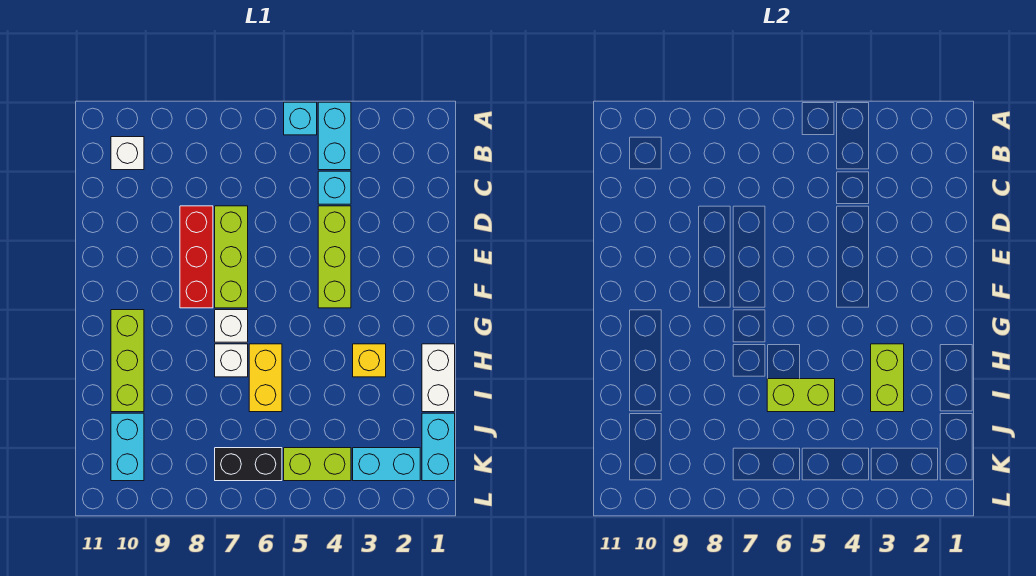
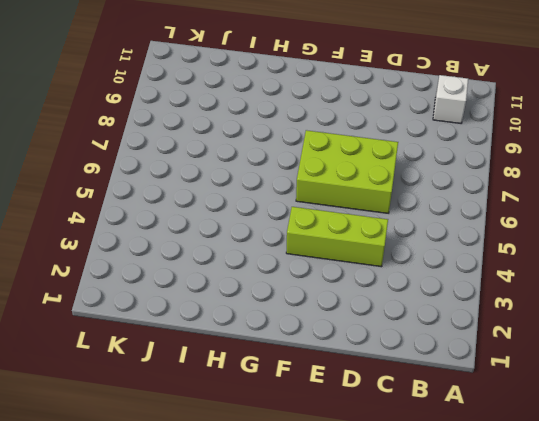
lime 2x3 brick [296,130,398,213] -> lime 1x3 brick [215,206,248,308]
none -> cyan 1x2 brick [318,102,351,170]
none -> cyan 1x1 brick [284,102,317,135]
none -> cyan 1x1 brick [318,171,351,204]

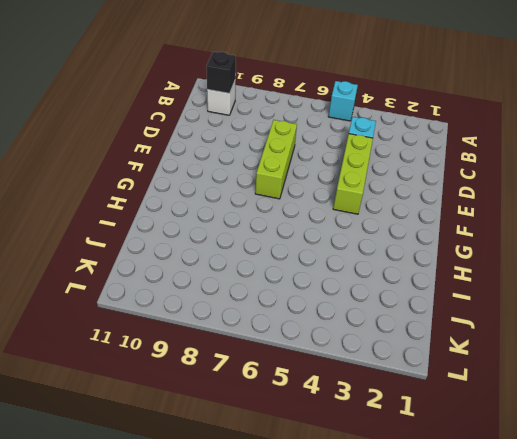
black 1x1 brick [206,52,236,93] -> none
none -> cyan 1x2 brick [318,102,351,170]
none -> red 1x3 brick [180,206,213,308]
none -> white 1x1 brick [215,310,248,342]

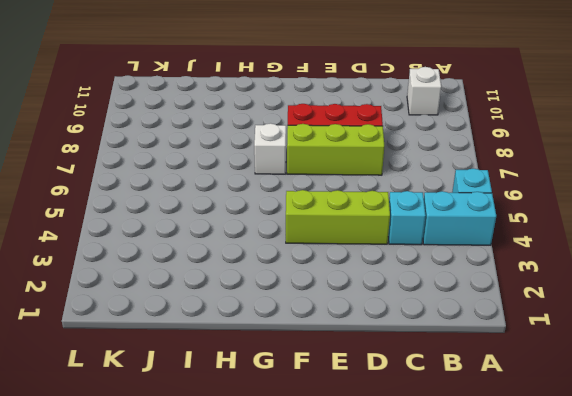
none -> lime 1x3 brick [111,310,144,412]
none -> white 1x2 brick [422,344,455,412]
none -> yellow 1x1 brick [353,344,386,377]

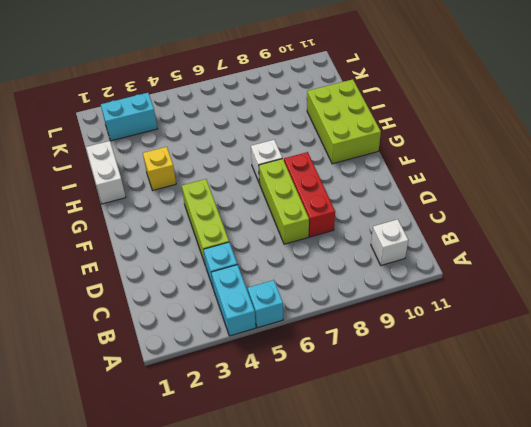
lime 2x3 brick [307,79,381,164] -> lime 1x3 brick [111,310,144,412]
none -> yellow 1x2 brick [249,344,282,412]
none -> white 1x1 brick [215,344,248,377]
none -> cyan 1x2 brick [422,413,455,481]

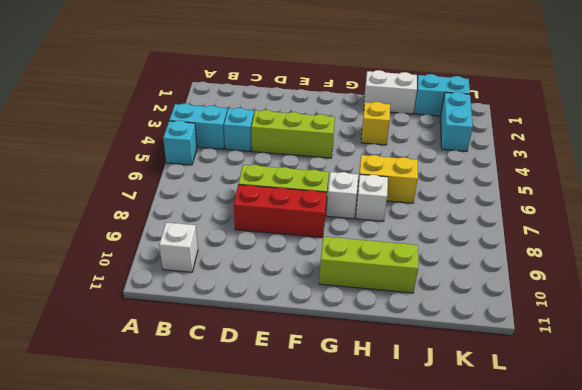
none -> cyan 1x2 brick [111,413,144,481]
none -> lime 1x2 brick [284,448,351,481]
none -> black 1x2 brick [215,448,282,481]

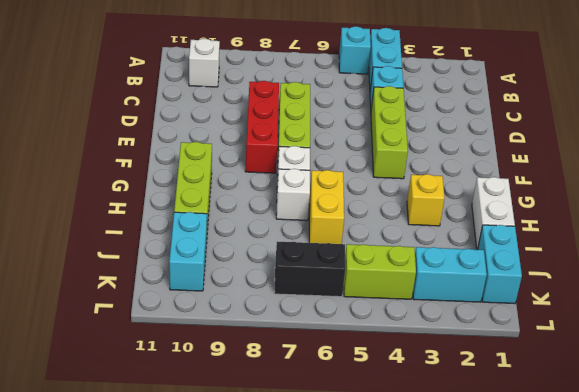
none -> lime 1x2 brick [871,344,904,412]
none -> lime 1x2 brick [767,379,835,412]

